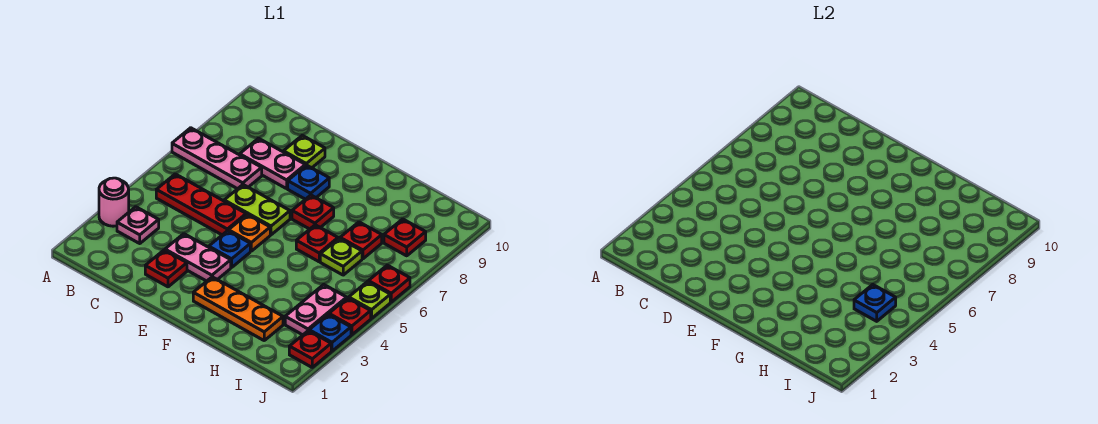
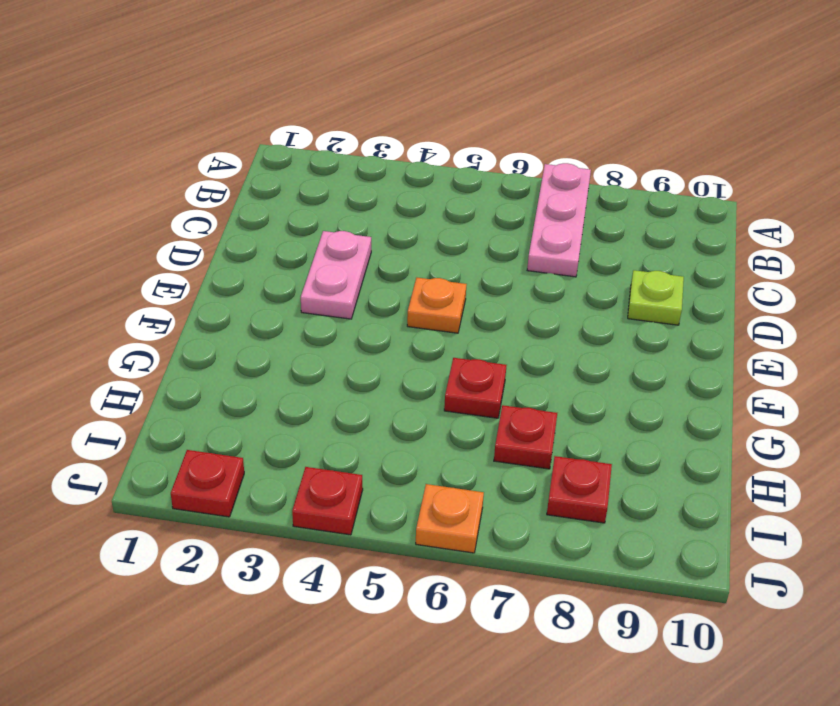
orange 1x1 plate [416,484,484,553] -> red 1x1 plate [368,265,410,302]
none -> pink 1x1 round brick [99,178,129,226]
none -> pink 1x1 plate [117,207,159,243]
none -> red 1x3 plate [156,174,246,235]

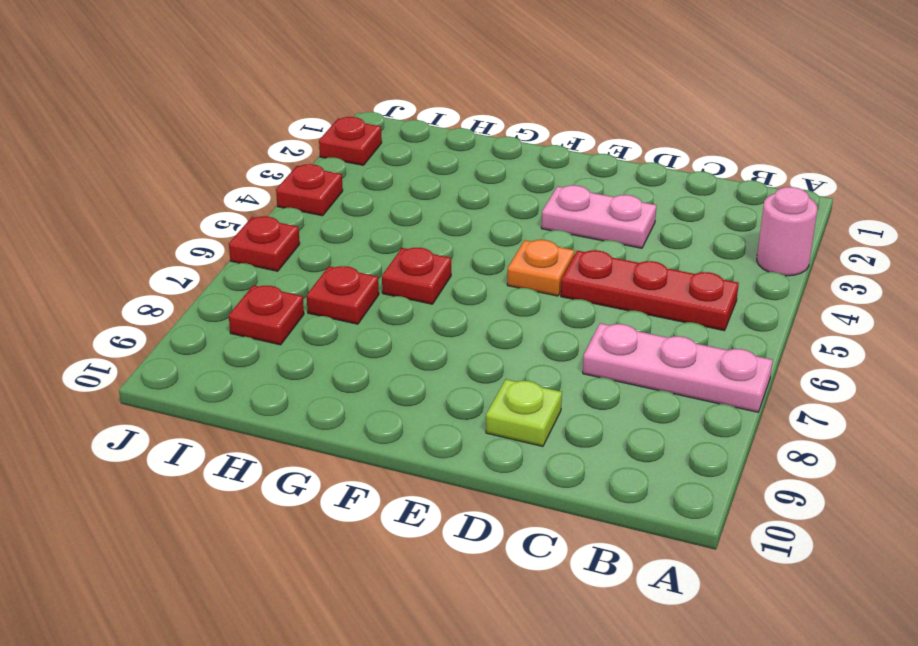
none -> pink 1x1 plate [117,207,159,243]
none -> pink 1x2 plate [240,138,305,189]
none -> red 1x1 plate [145,250,187,287]

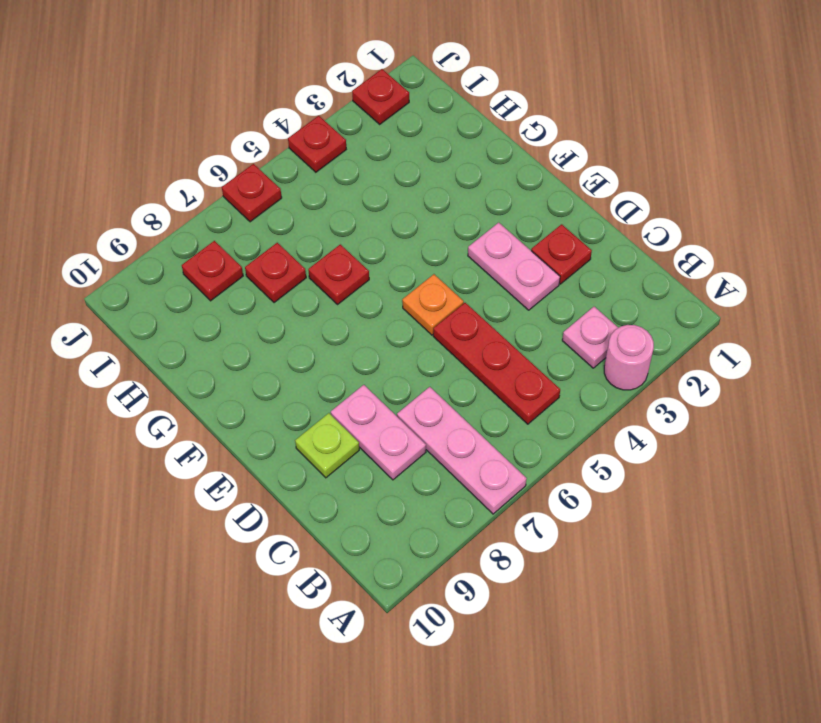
none -> lime 1x2 plate [224,185,290,235]
none -> blue 1x1 plate [209,231,250,268]
none -> blue 1x1 plate [288,165,329,199]

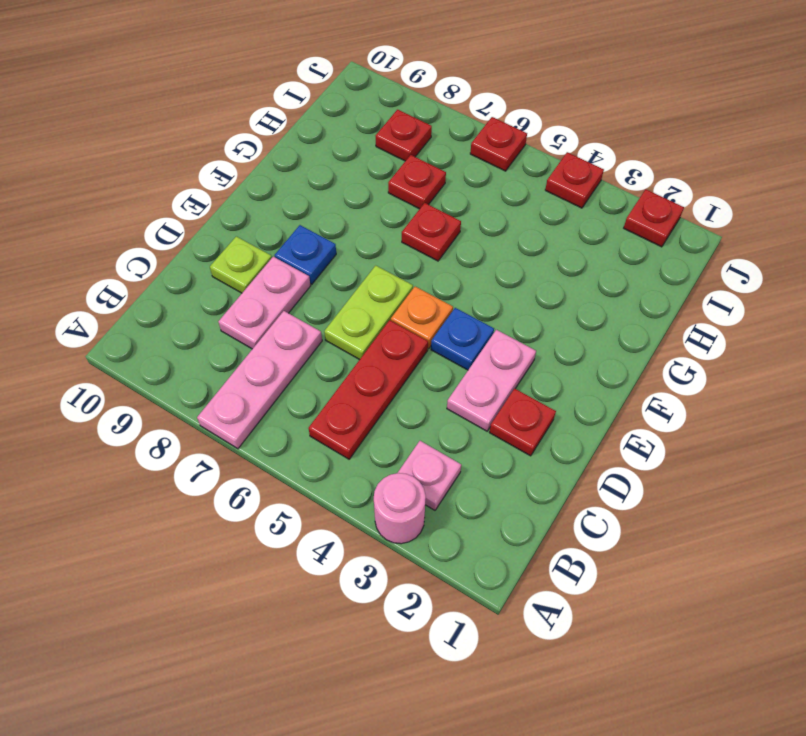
none -> orange 1x3 plate [193,277,283,340]
none -> red 1x1 plate [292,195,334,229]
none -> lime 1x1 plate [320,238,362,275]

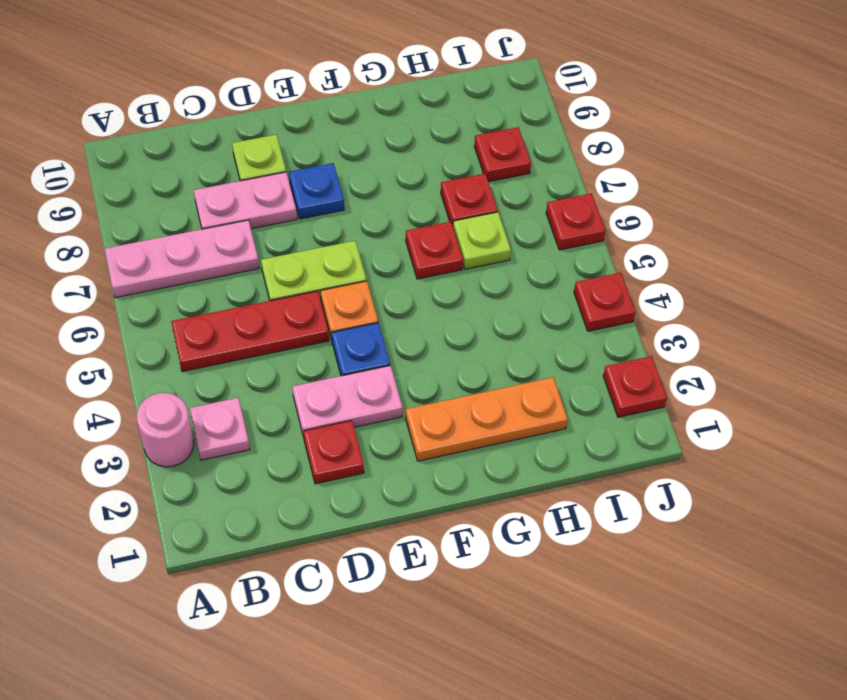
none -> red 1x1 plate [292,195,334,229]
none -> pink 1x2 plate [285,285,347,335]
none -> blue 1x1 plate [309,314,351,351]

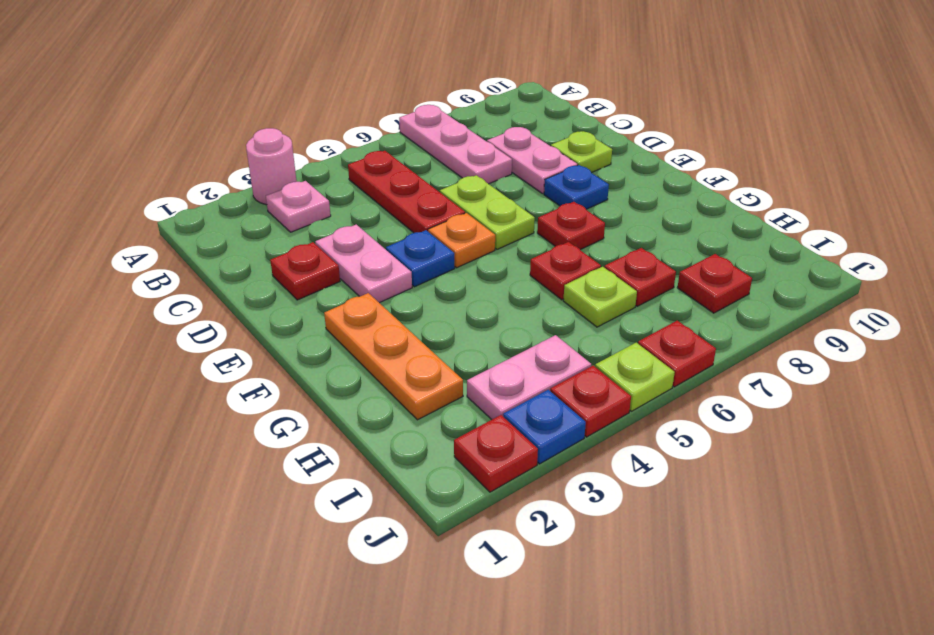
none -> blue 1x1 plate [854,285,896,321]

